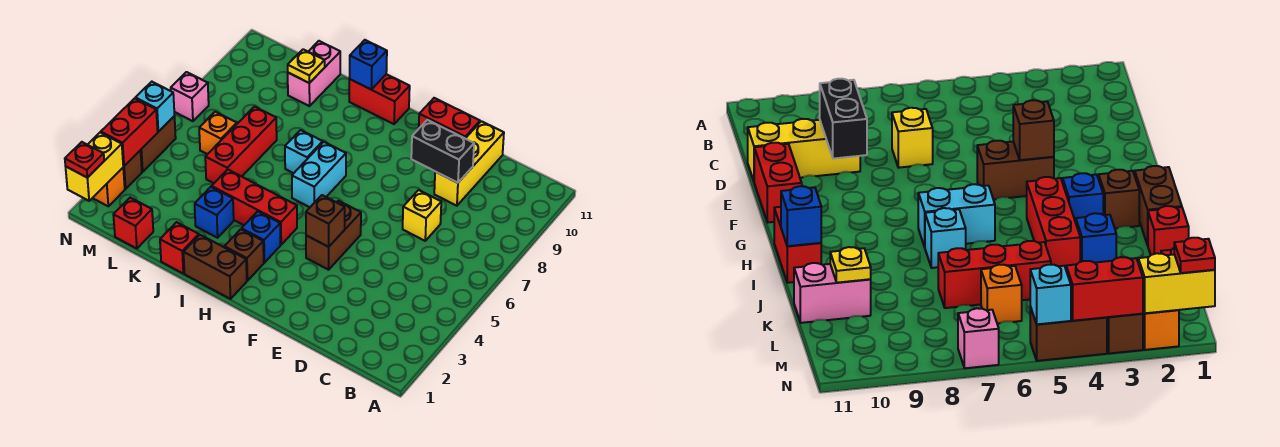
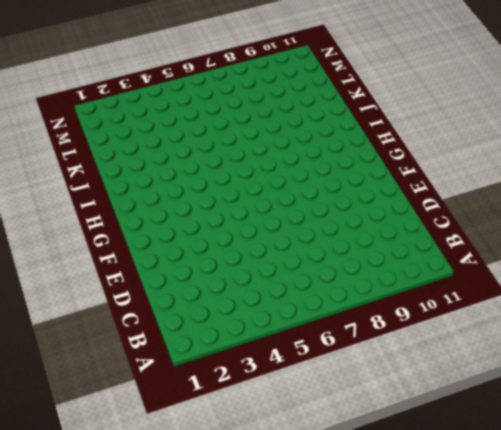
none -> yellow 1x1 brick [403,190,441,241]
none -> yellow 1x3 brick [434,121,504,206]
none -> red 1x2 brick [419,98,480,138]

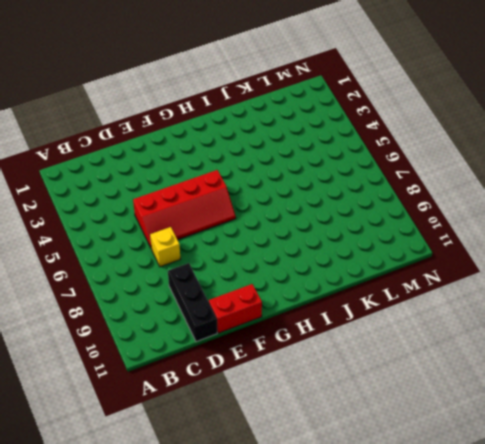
red 2x4 slope [133,170,236,248] -> brown 1x2 brick [306,201,361,270]
black 1x3 brick [168,263,217,342] -> yellow 1x3 brick [434,121,504,206]
none -> brown 1x2 brick [184,235,247,299]
none -> brown 1x1 brick [224,229,264,281]
none -> blue 1x1 brick [242,211,280,263]

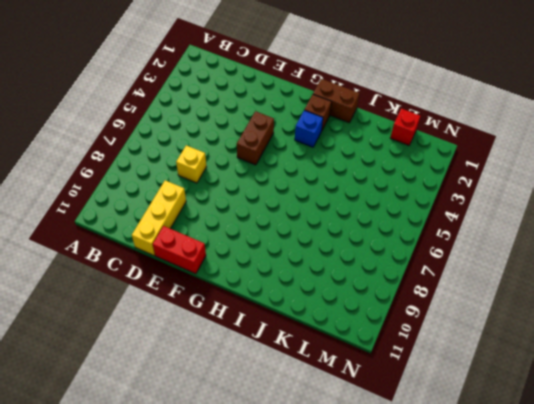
none -> red 1x3 brick [212,170,297,245]
none -> cyan 1x2 brick [292,142,346,207]
none -> red 1x2 brick [349,74,410,124]

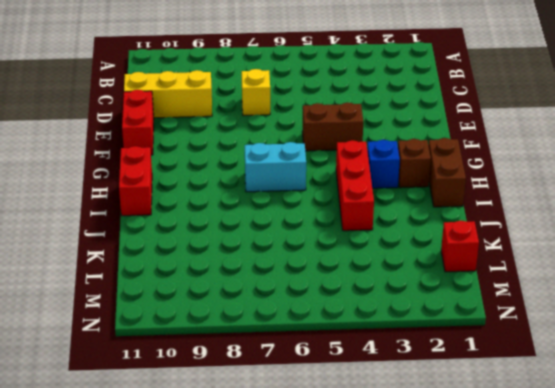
none -> cyan 1x1 brick [285,130,323,173]
none -> red 1x1 brick [160,222,199,273]
none -> blue 1x1 brick [195,187,234,238]

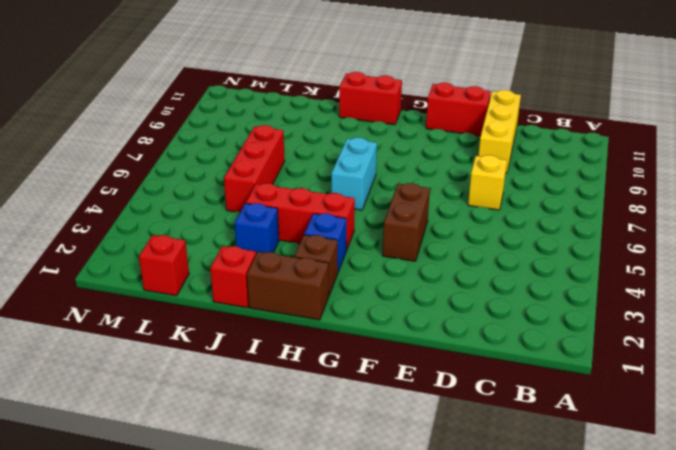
none -> cyan 1x1 brick [285,130,323,173]
none -> pink 1x2 brick [288,41,340,106]
none -> orange 1x1 brick [199,112,237,154]

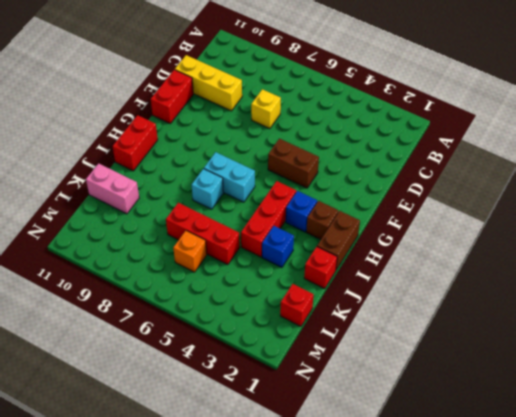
none -> orange 1x1 brick [93,168,125,206]
none -> brown 1x1 brick [123,150,142,189]
none -> brown 1x2 brick [141,116,176,172]

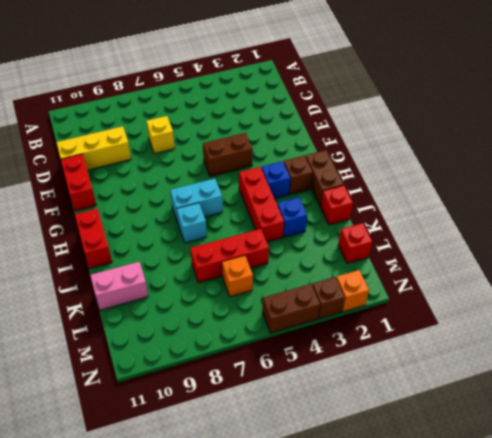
none -> pink 1x1 brick [171,72,209,121]
none -> black 1x2 brick [411,120,474,183]
none -> brown 1x1 brick [306,195,345,247]

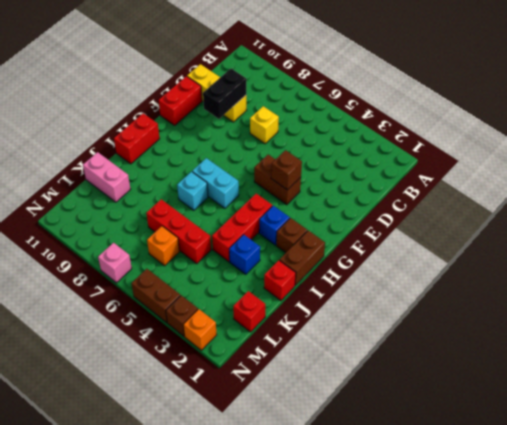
none -> blue 1x1 brick [349,40,387,89]
none -> yellow 1x1 plate [288,49,325,83]
none -> yellow 1x2 brick [66,133,123,201]

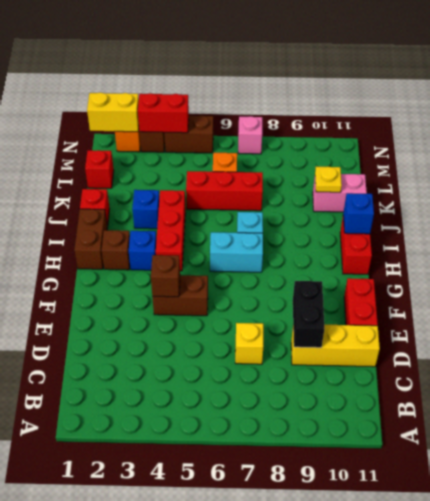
none -> cyan 1x1 brick [135,82,174,132]
none -> red 1x1 plate [65,142,104,178]

